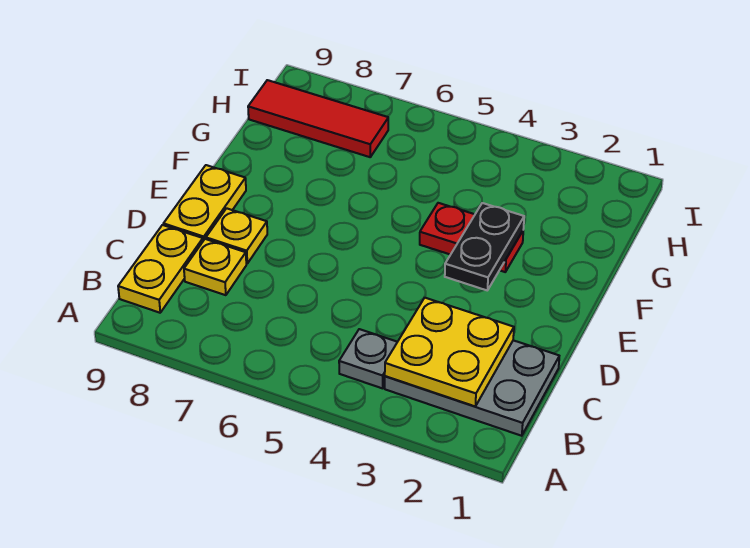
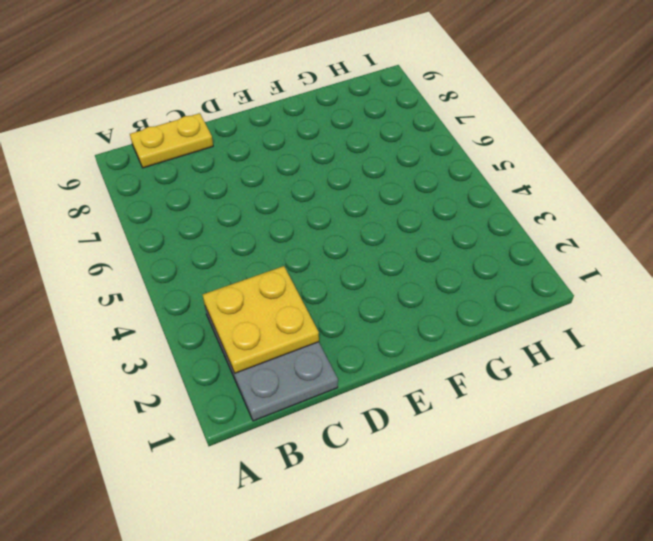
none -> grey 1x1 plate [339,329,397,388]
none -> yellow 1x1 plate [184,239,246,295]

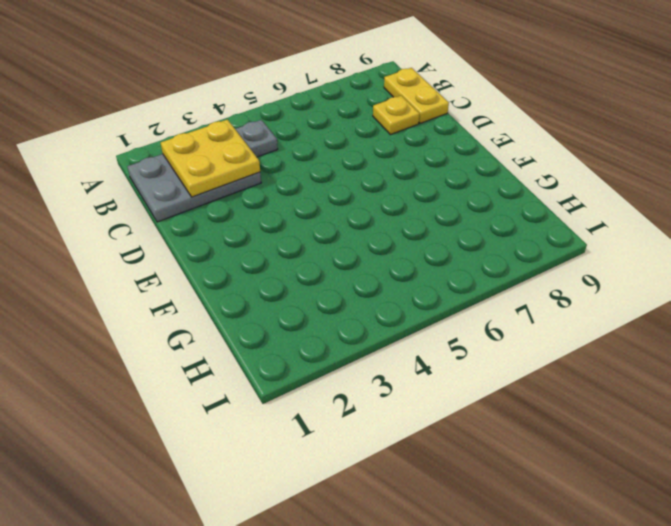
none -> yellow 1x1 plate [206,208,267,263]
none -> yellow 1x2 plate [163,165,246,241]

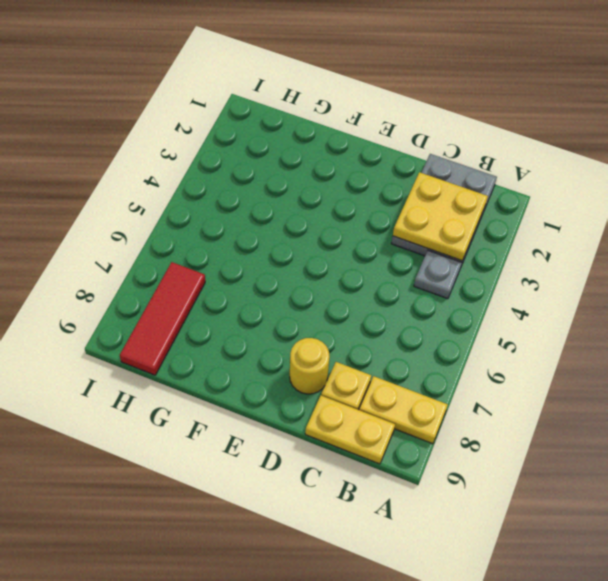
yellow 1x2 plate [359,376,448,444] -> yellow 1x2 plate moved to [163,165,246,241]
yellow 1x1 round brick [290,338,330,394] -> yellow 1x1 plate [206,208,267,263]
none -> red 1x2 plate [420,203,523,272]
none -> black 1x2 plate [445,203,524,290]

